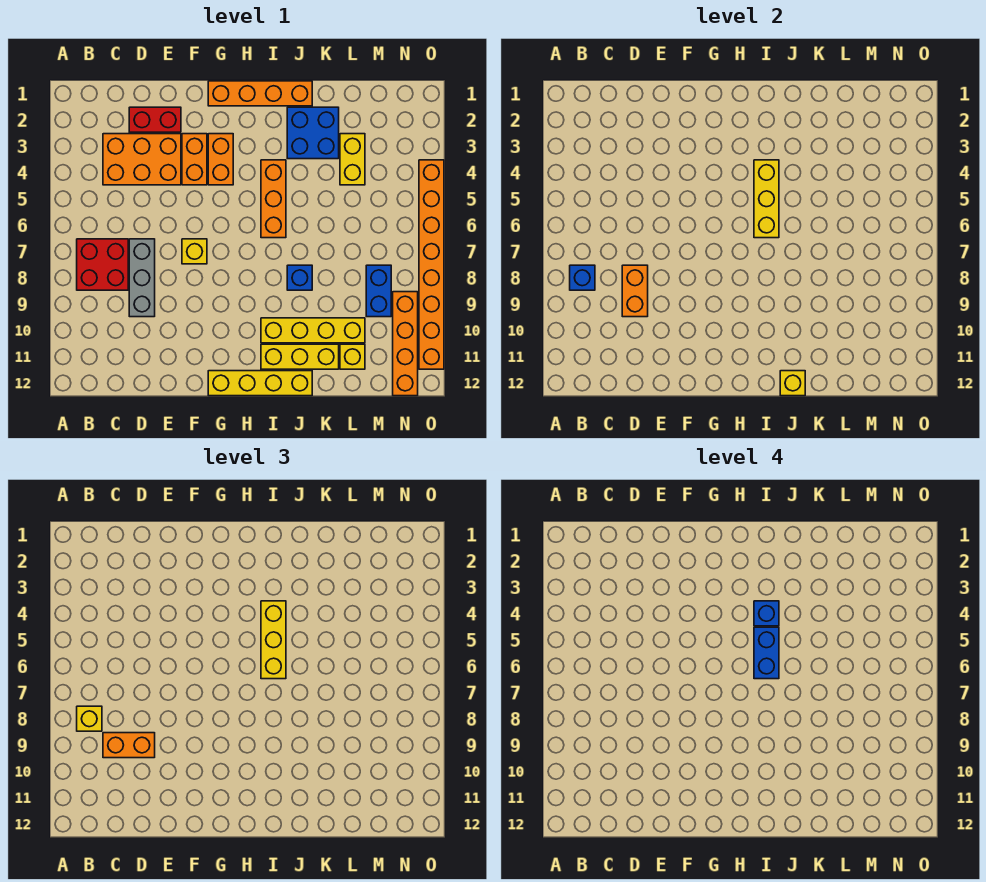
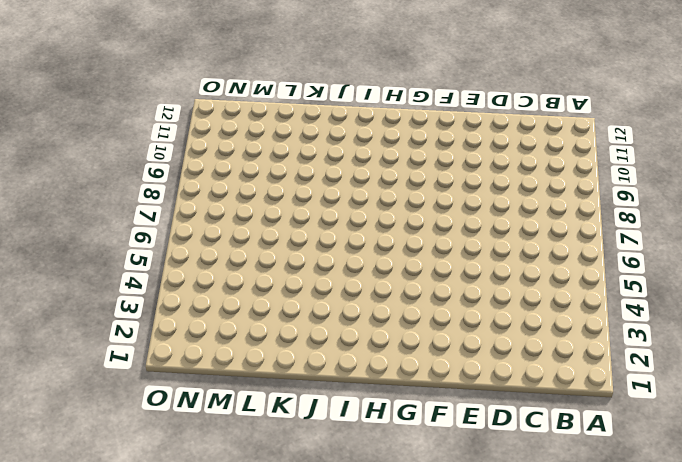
none -> red 2x2 brick [77,239,128,290]
none -> orange 2x3 brick [103,134,181,185]
none -> red 1x2 brick [129,107,181,132]

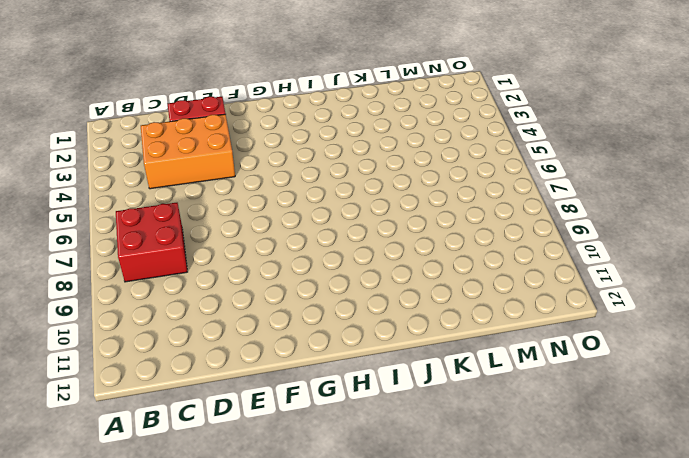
none -> grey 1x3 brick [129,239,155,317]
none -> orange 1x2 brick [182,134,207,185]
none -> yellow 1x1 brick [182,239,207,264]

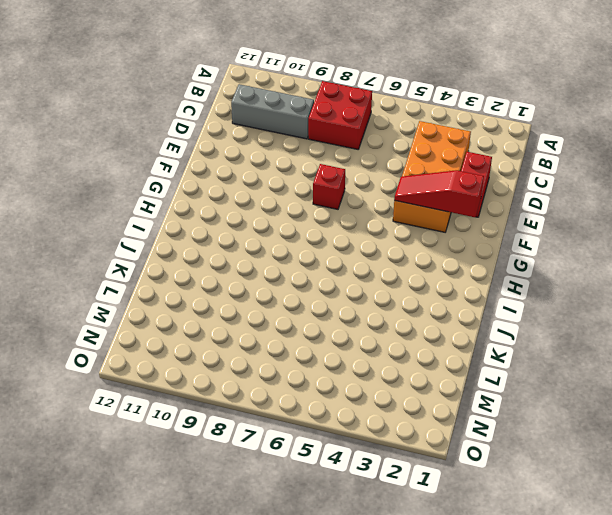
grey 1x3 brick [231,84,314,139] -> grey 1x3 brick moved to [129,239,155,317]
red 1x3 slope [394,170,484,217] -> none
red 1x1 brick [313,164,345,209] -> yellow 1x1 brick [182,239,207,264]
none -> orange 1x4 brick [208,81,312,106]
none -> orange 1x2 brick [208,134,233,185]
none -> yellow 1x4 brick [208,371,312,396]

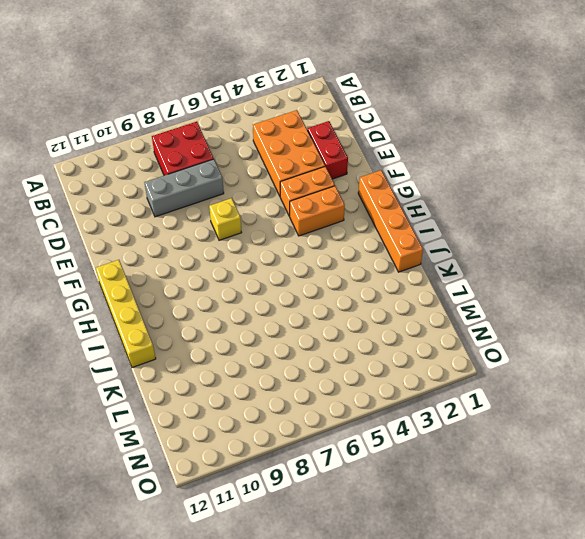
none -> orange 1x3 brick [261,160,286,238]
none -> yellow 1x4 brick [261,318,365,343]
none -> yellow 1x3 brick [261,344,339,369]

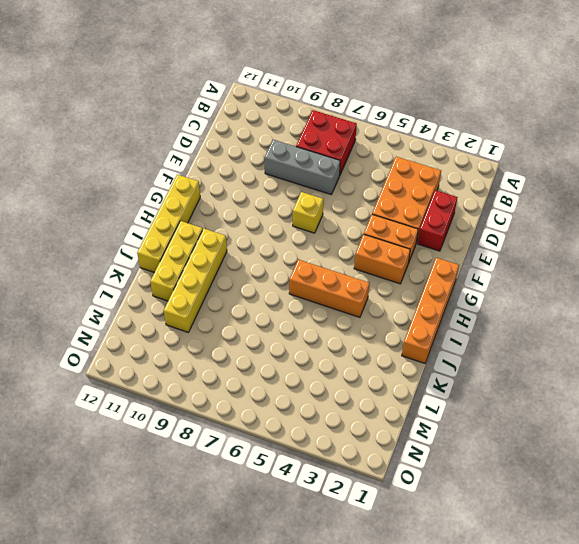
none -> blue 2x2 brick [287,107,339,159]
none -> blue 1x1 brick [287,265,312,290]
none -> yellow 1x2 brick [340,134,365,185]

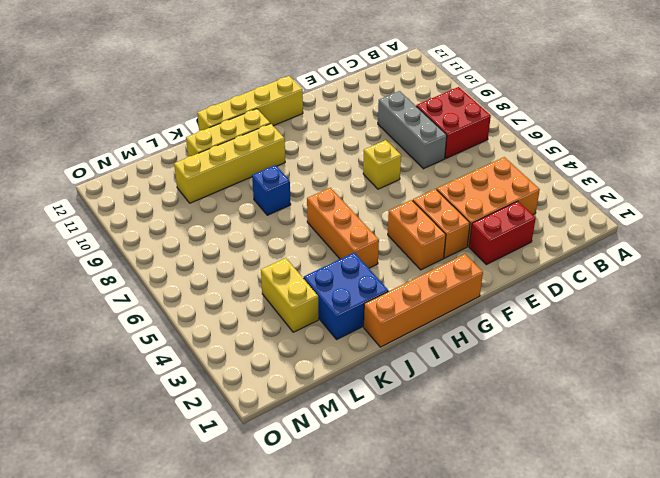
none -> yellow 1x1 brick [340,344,365,369]
none -> blue 1x2 brick [366,265,391,317]
none -> orange 1x4 brick [393,292,418,396]

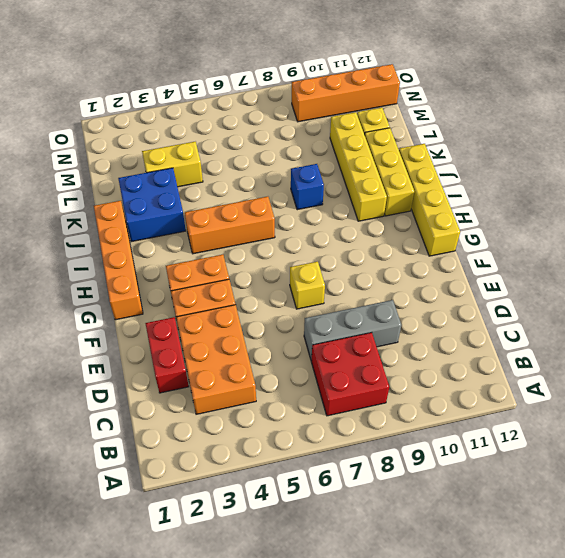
none -> blue 1x2 brick [366,265,391,317]
none -> orange 1x8 brick [419,160,444,369]
none -> blue 1x1 brick [570,265,595,290]

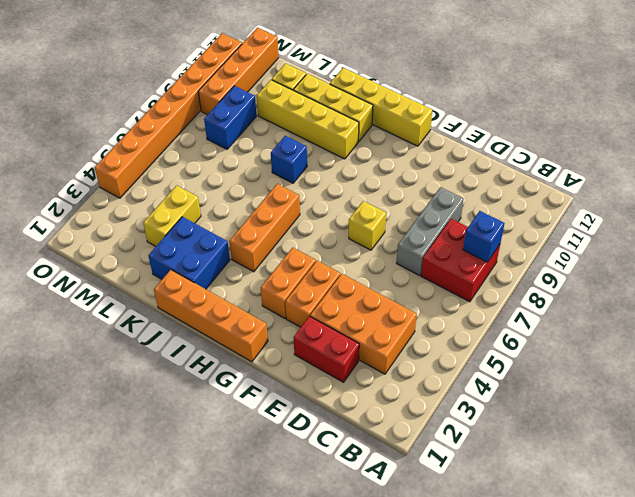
none -> orange 1x2 brick [622,265,648,317]
none -> yellow 1x3 brick [754,160,779,238]
none -> yellow 1x1 brick [780,371,805,396]

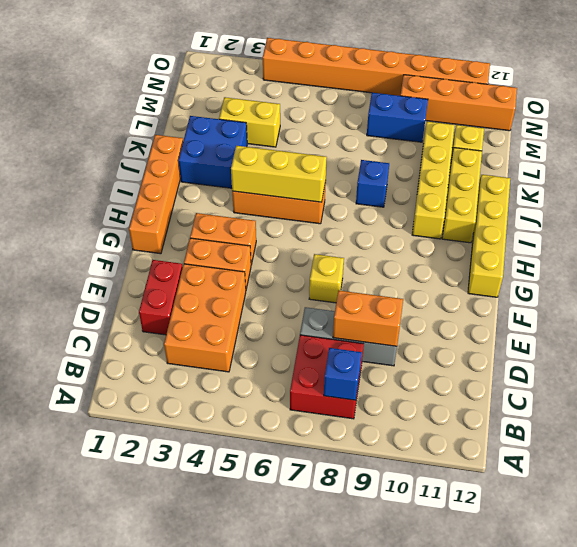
none -> yellow 1x1 brick [780,371,805,396]
none -> yellow 1x1 brick [77,706,102,731]
none -> orange 1x2 brick [103,733,155,758]

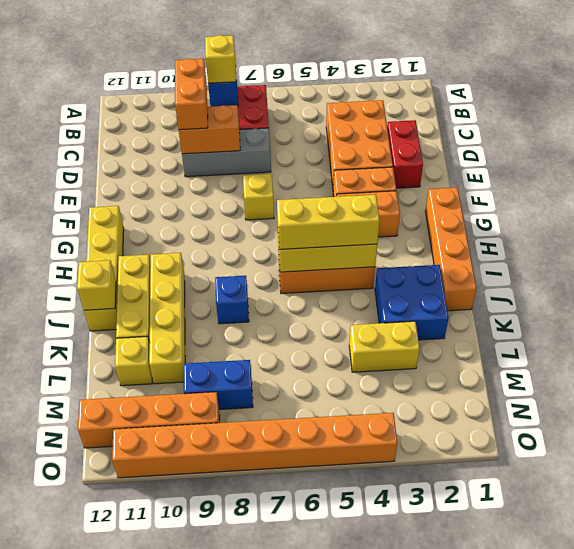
none -> blue 1x1 brick [754,601,779,626]
none -> blue 1x2 brick [754,627,779,679]

